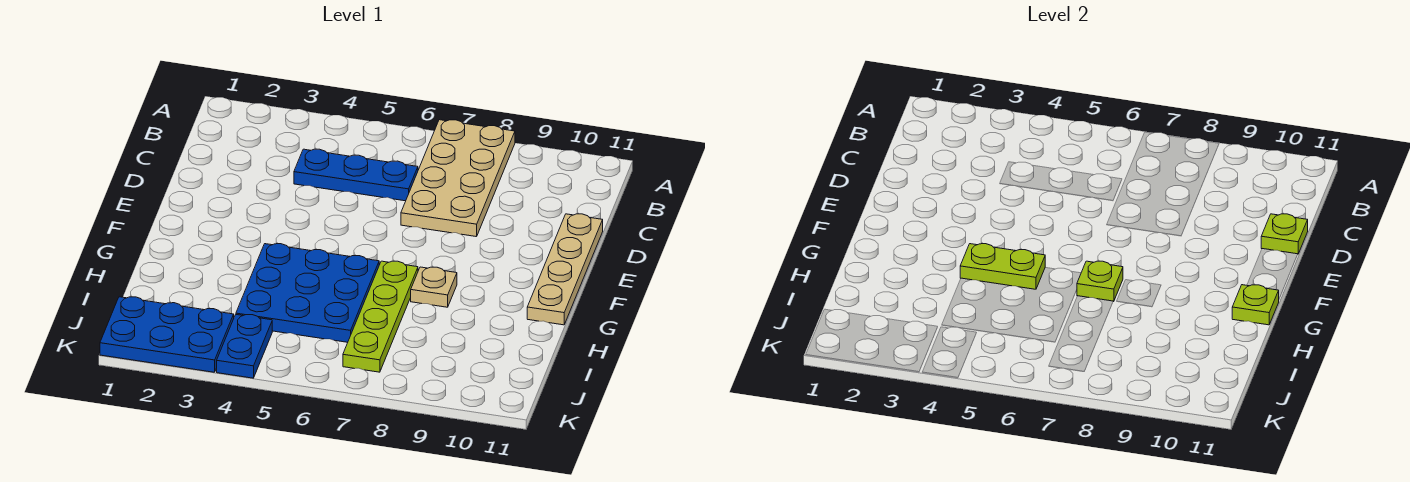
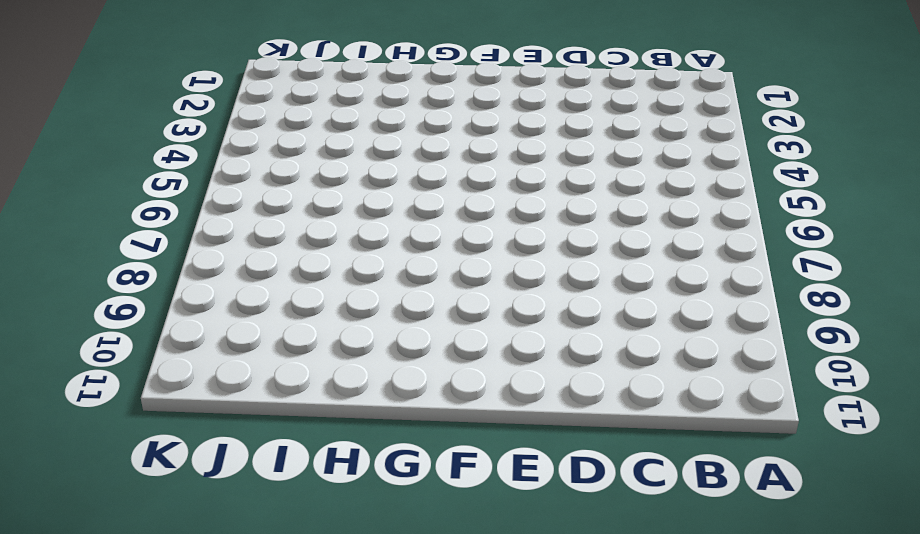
none -> tan 2x4 plate [401,120,515,237]
none -> blue 1x3 plate [294,149,418,201]
none -> tan 1x4 plate [527,214,603,325]

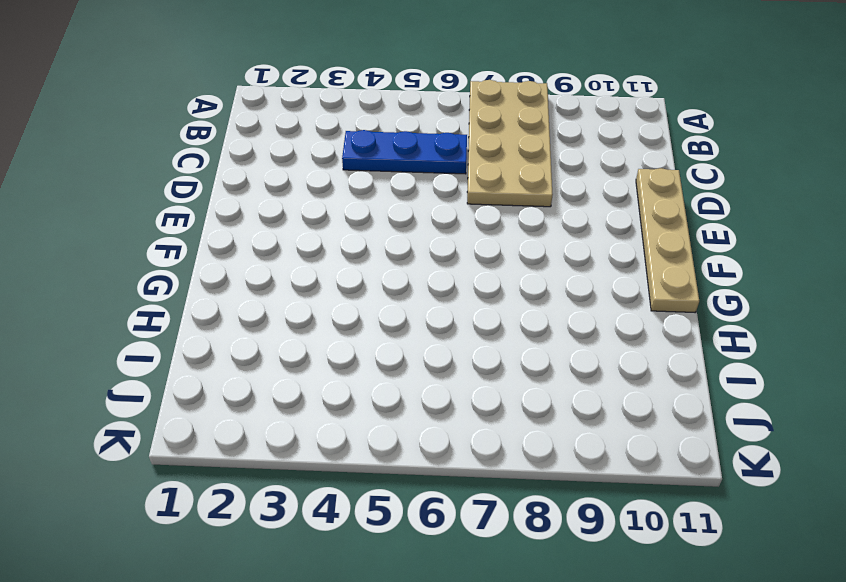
none -> blue 3x3 plate [236,244,379,342]
none -> lime 1x4 plate [343,261,418,372]
none -> tan 1x1 plate [411,267,457,307]

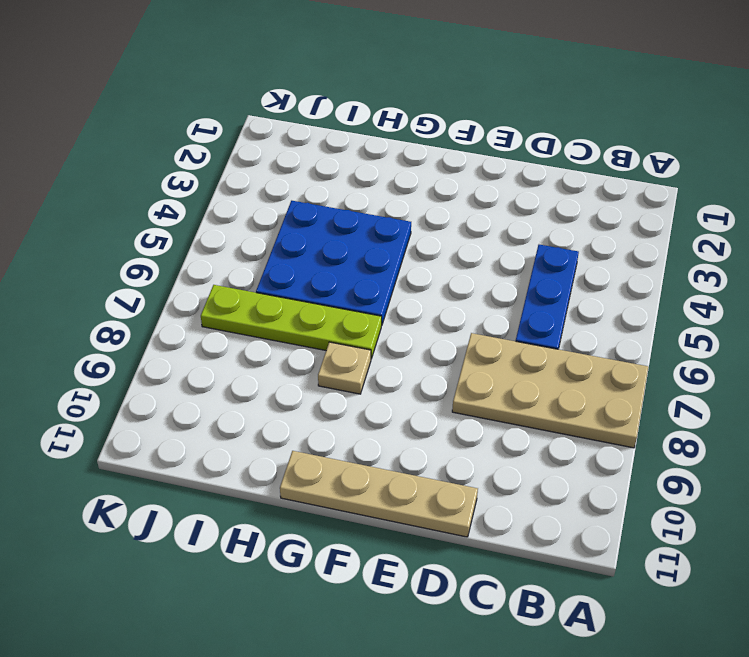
none -> blue 2x3 plate [100,297,234,372]
none -> blue 1x2 plate [217,315,272,378]
none -> lime 1x1 plate [1261,214,1308,254]

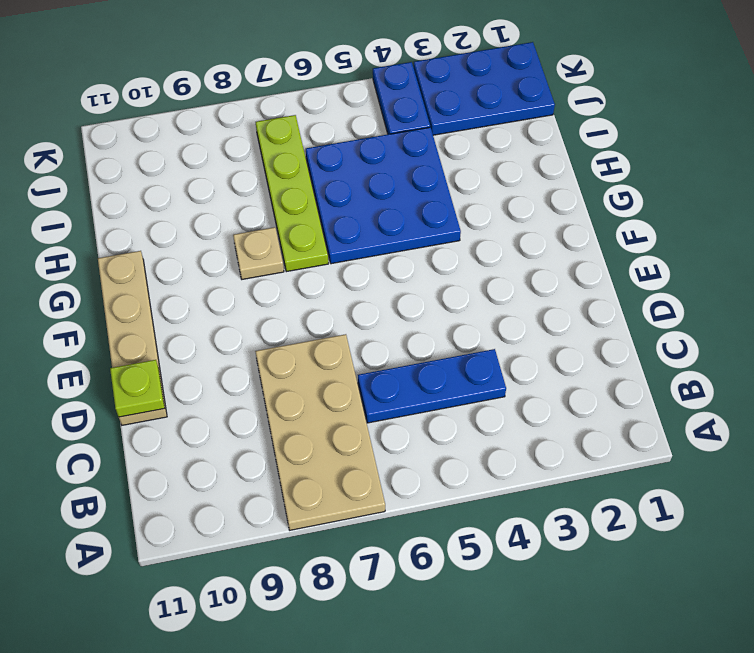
none -> lime 1x2 plate [960,244,1045,289]
none -> lime 1x1 plate [1077,261,1123,302]
none -> lime 1x1 plate [1232,285,1279,325]

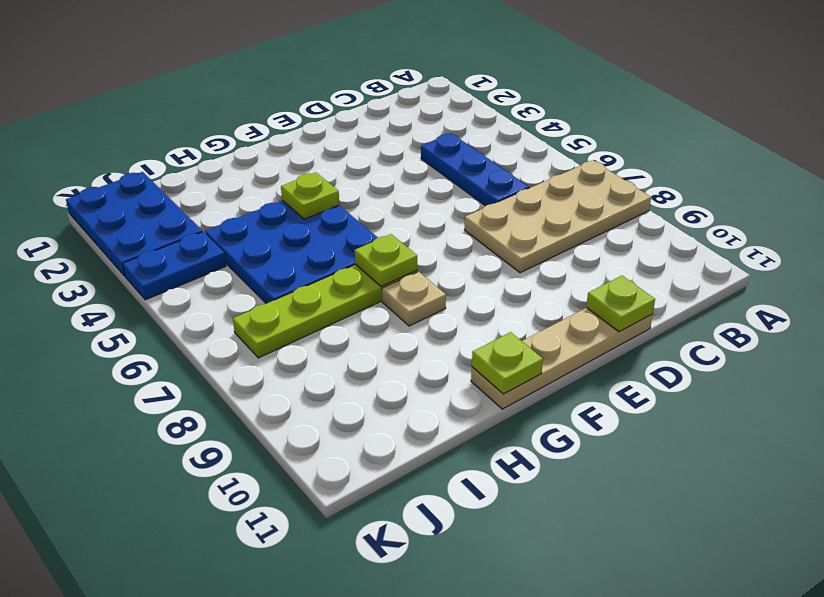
lime 1x1 plate [281,172,339,219] -> lime 1x2 plate [960,244,1045,289]

